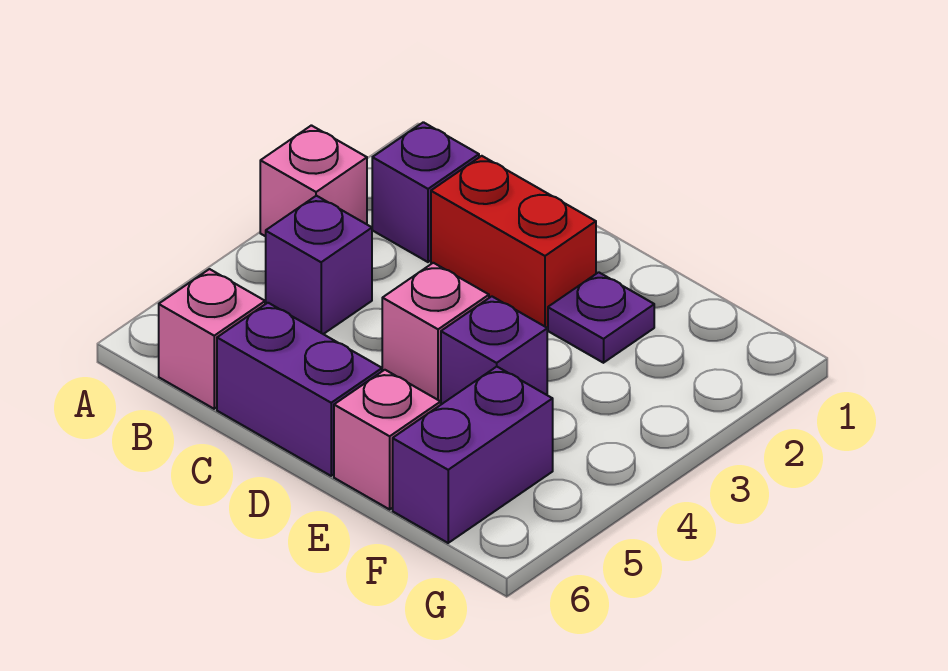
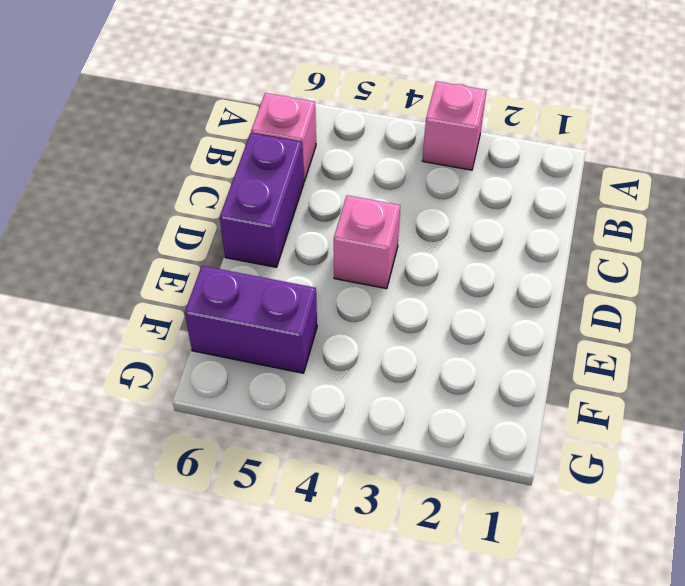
none -> purple 1x1 brick [372,122,479,262]
none -> purple 1x1 brick [266,196,372,334]

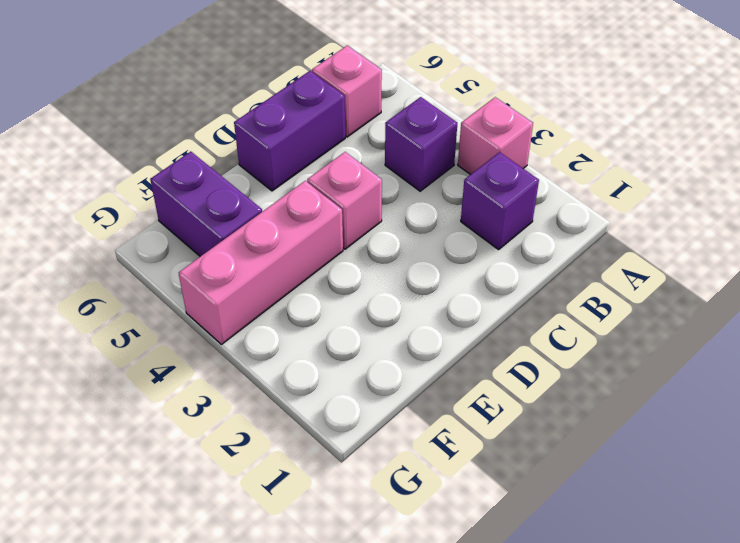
pink 1x3 brick [179,181,343,344] -> purple 1x1 brick [441,296,547,404]
none -> red 1x2 brick [431,156,596,328]
none -> purple 1x1 plate [548,272,654,363]

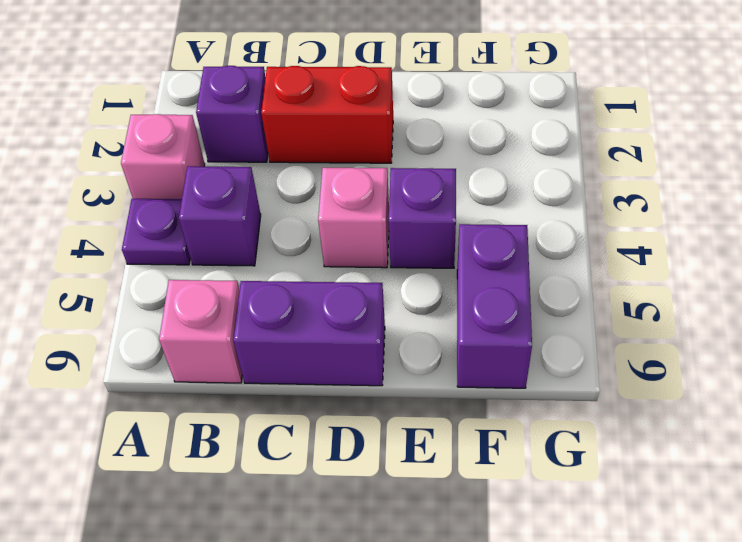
purple 1x1 plate [122,199,190,265] -> purple 1x1 plate moved to [548,272,654,363]
none -> pink 1x1 brick [334,370,441,509]

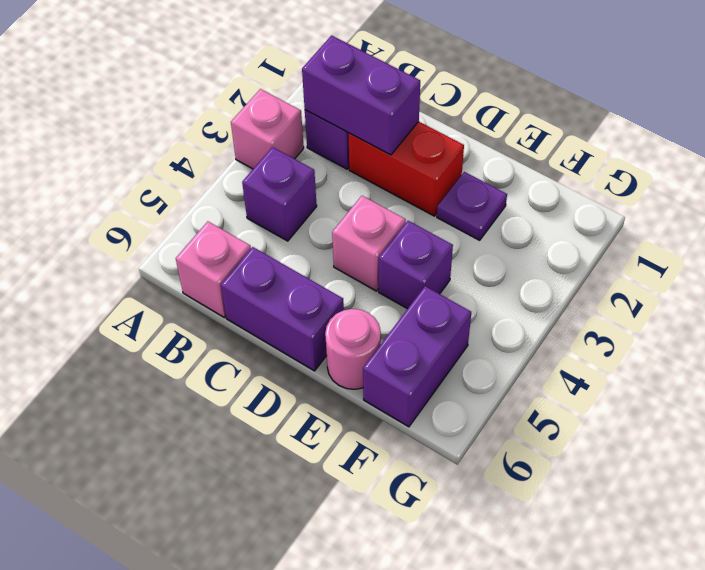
purple 1x2 brick [302,35,420,155] -> none
pink 1x1 round brick [325,309,381,389] -> pink 1x1 brick [334,370,441,509]

